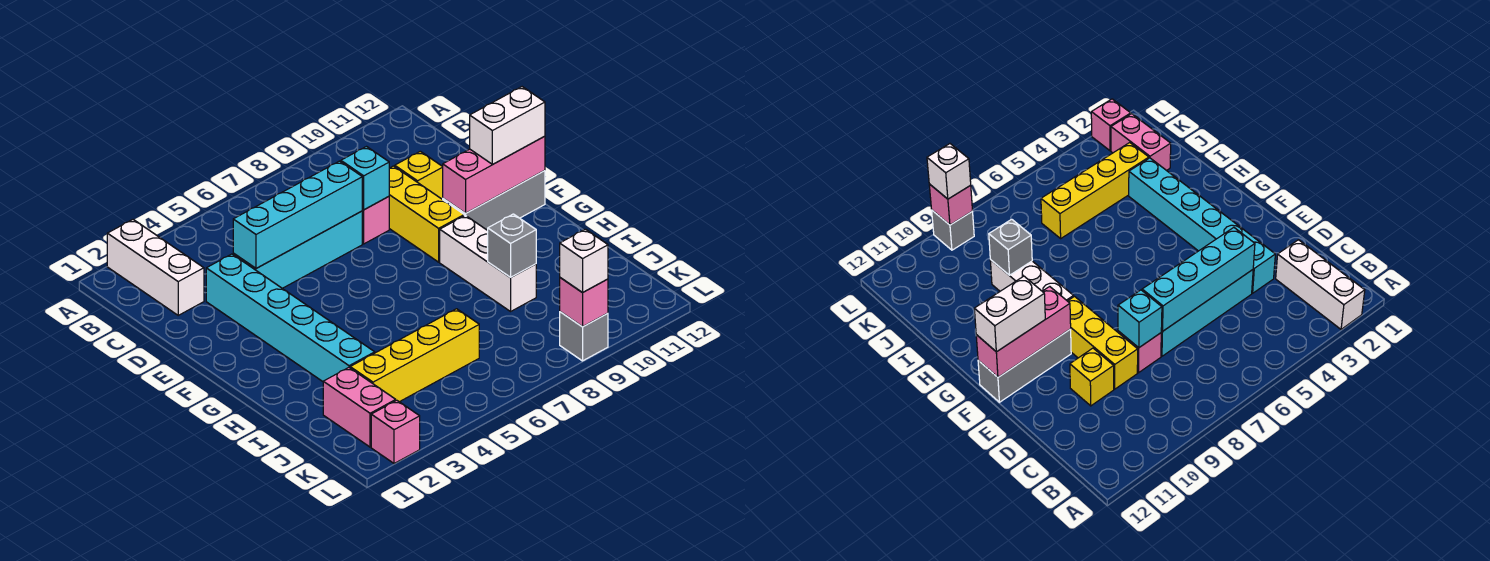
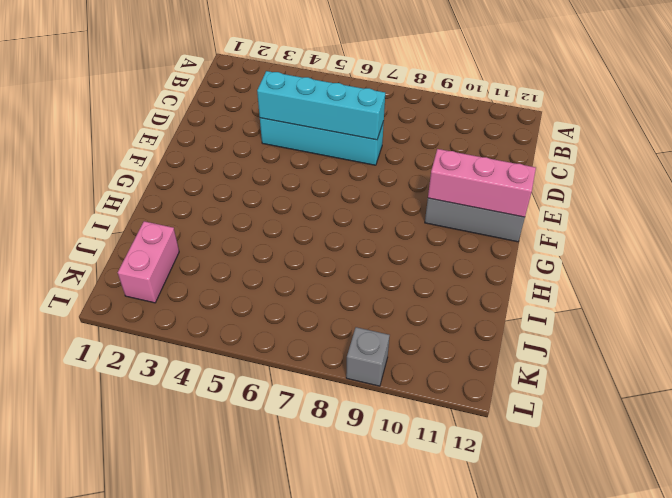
none -> white 1x3 brick [107,220,204,315]
none -> cyan 1x6 brick [206,254,375,381]
none -> pink 1x1 brick [362,197,389,244]

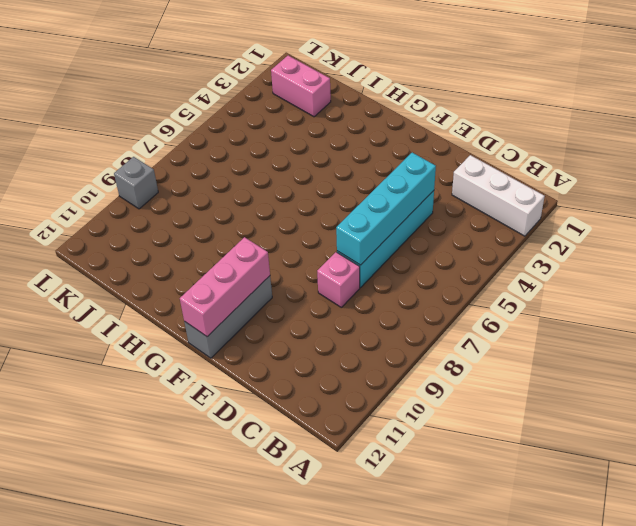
none -> cyan 1x6 brick [206,254,375,381]
none -> yellow 1x3 brick [389,166,464,262]
none -> yellow 1x1 brick [395,151,443,200]

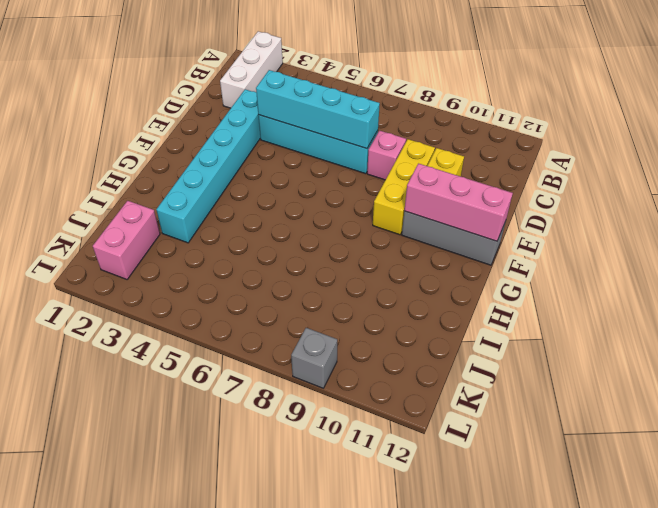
none -> white 1x3 brick [440,215,536,311]
none -> yellow 1x4 brick [350,309,479,402]
none -> pink 1x1 brick [371,400,420,464]

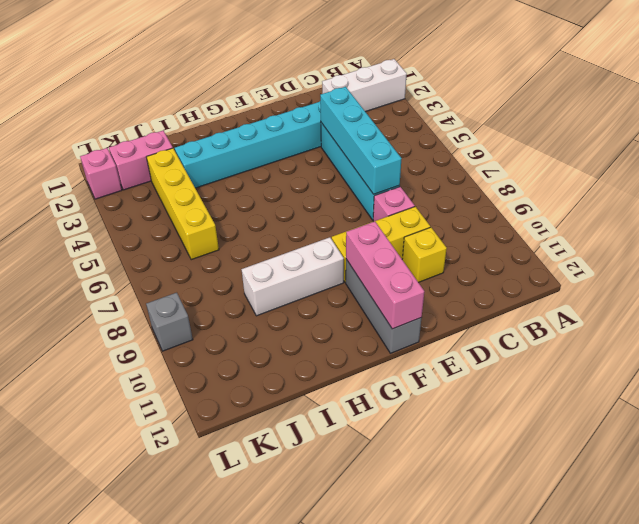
none -> cyan 1x1 brick [341,147,389,210]
none -> grey 1x1 brick [488,214,536,277]
none -> pink 1x1 brick [560,278,608,327]

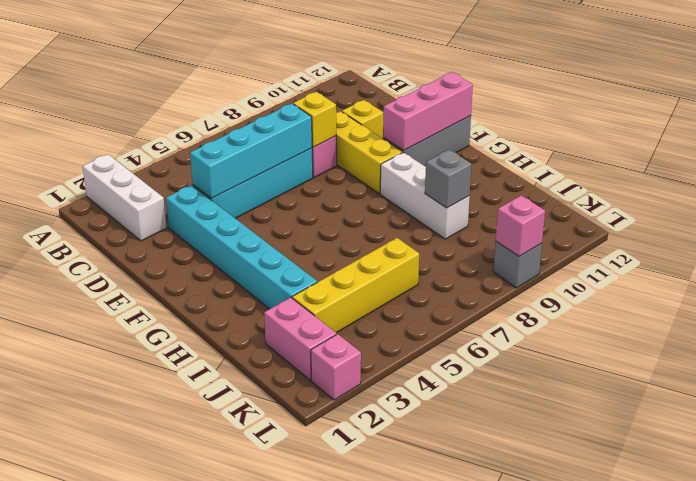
yellow 1x1 brick [293,92,336,147] -> cyan 1x1 brick [341,147,389,210]
none -> white 1x2 brick [470,87,545,164]
none -> white 1x1 brick [560,229,608,293]

